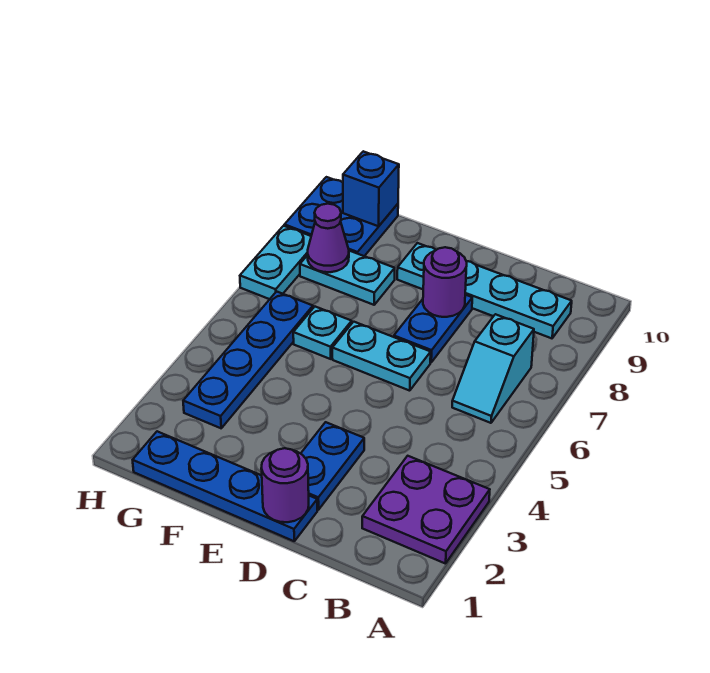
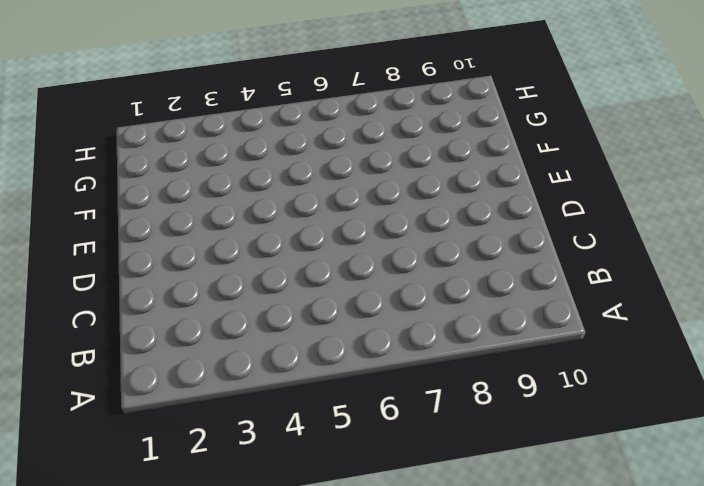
none -> purple 2x2 plate [362,456,490,564]
none -> cyan 1x2 slope [452,314,534,423]
none -> cyan 1x4 plate [397,243,572,338]

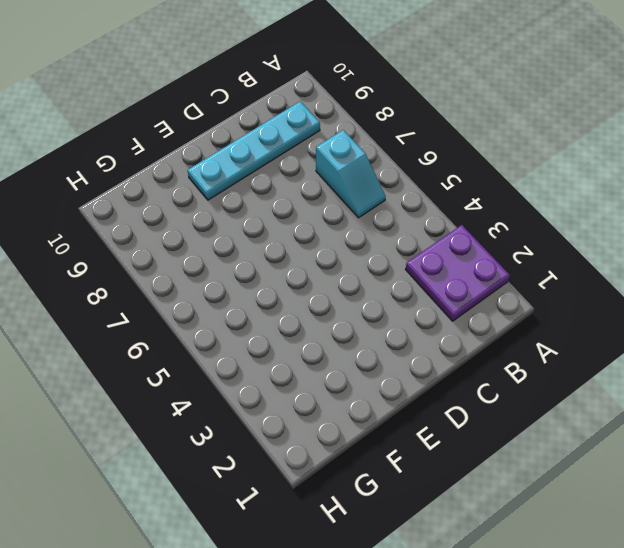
none -> blue 1x4 plate [133,431,317,541]
none -> blue 1x2 plate [301,422,364,510]
none -> cyan 1x2 plate [332,322,431,391]

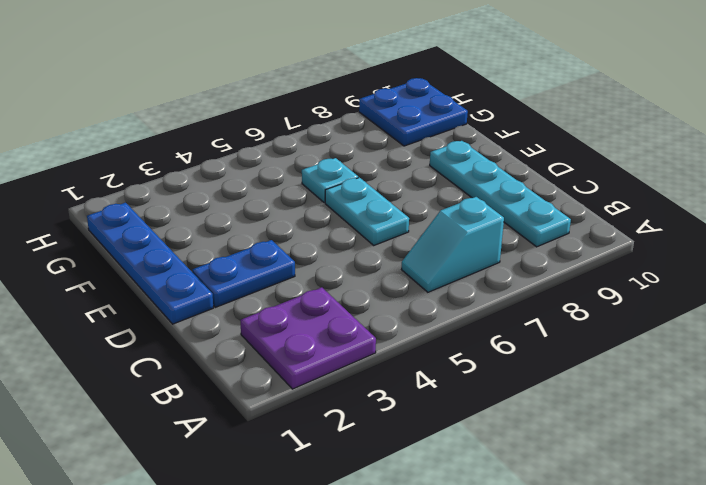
none -> blue 1x2 plate [394,295,472,362]
none -> cyan 1x2 plate [300,251,395,305]
none -> blue 1x4 plate [183,291,313,428]

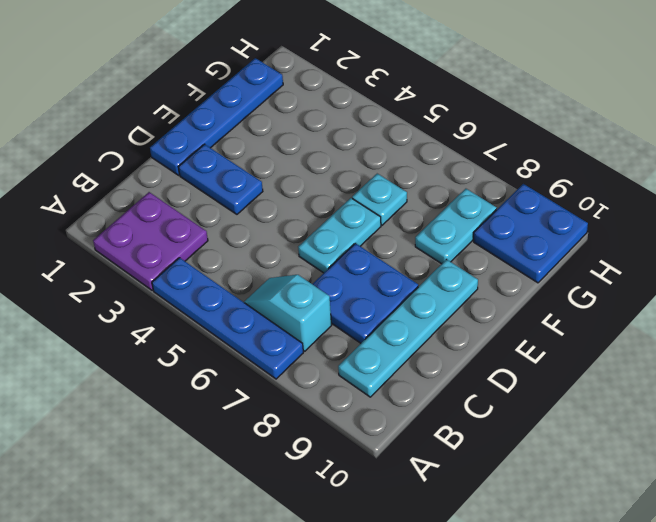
blue 1x4 plate [152,258,303,379] -> blue 1x4 plate moved to [183,291,313,428]
blue 2x2 plate [313,243,418,343] -> blue 1x2 plate [394,295,472,362]
none -> cyan 1x2 plate [240,226,311,299]
none -> purple 1x1 round brick [261,448,309,522]
none -> purple 1x1 round brick [423,247,467,317]

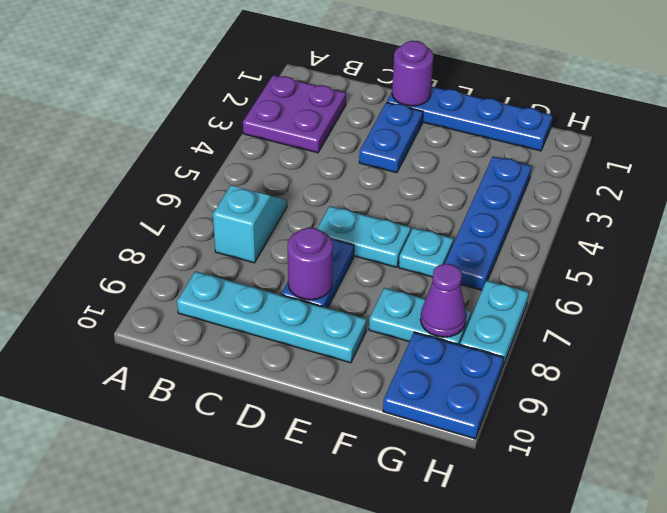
none -> blue 1x1 brick [343,151,399,226]

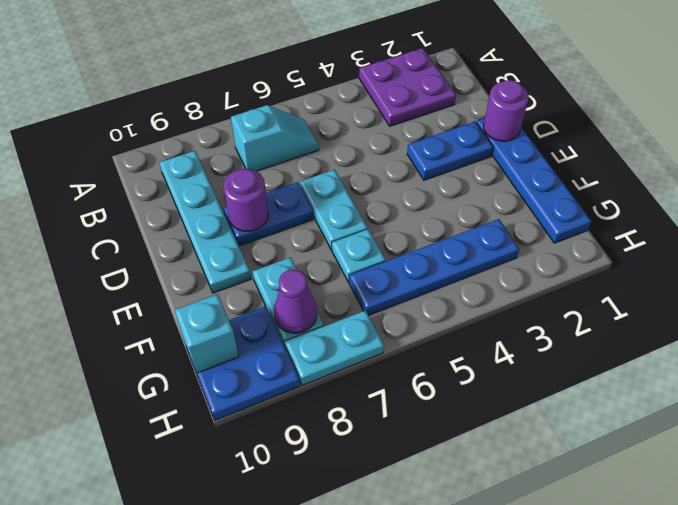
cyan 1x1 brick [175,294,239,373] -> blue 1x1 brick [343,151,399,226]

